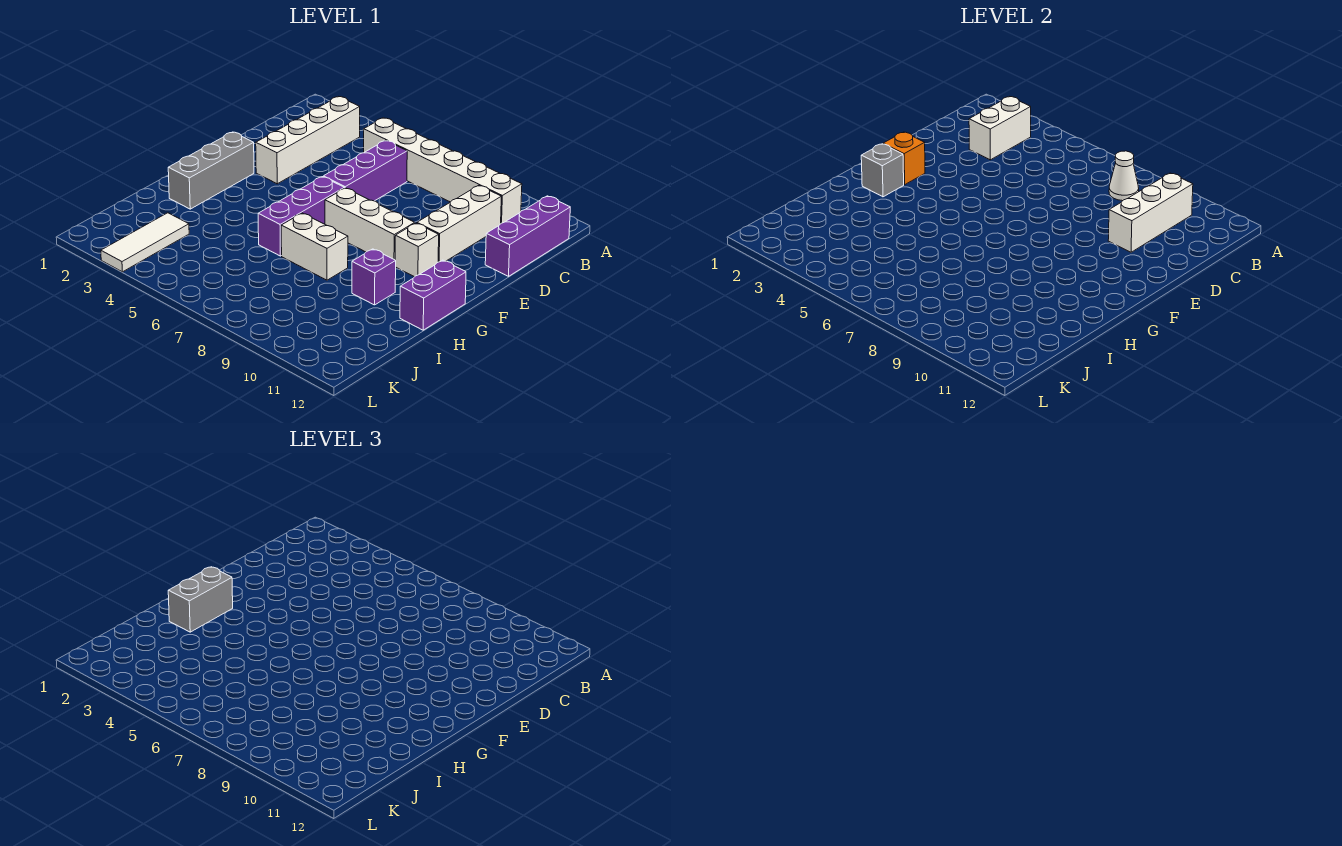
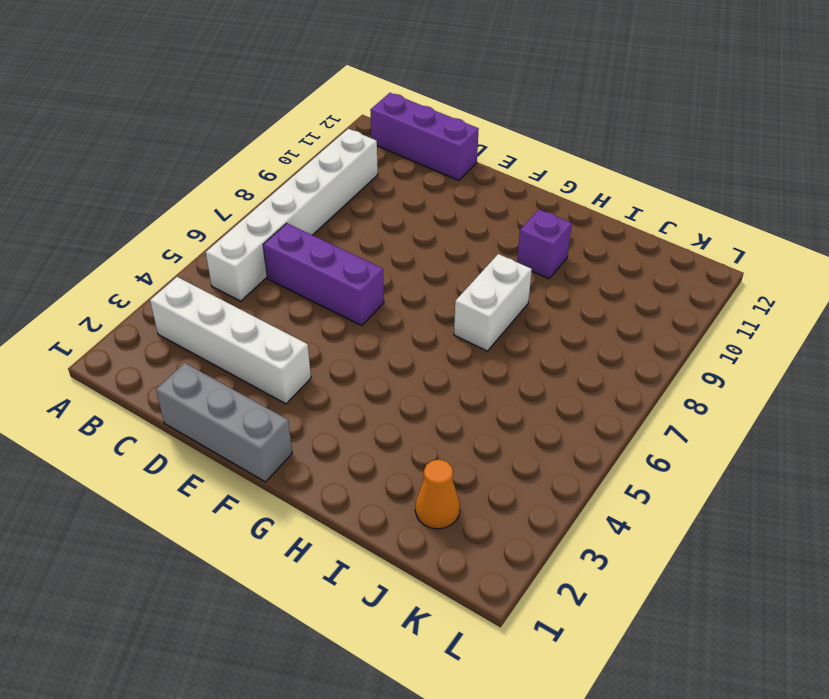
grey 1x3 brick [156,363,292,482] -> grey 1x3 brick moved to [168,132,254,209]
orange 1x1 cone [415,460,460,529] -> none
none -> white 1x3 brick [417,185,501,262]
none -> purple 1x3 brick [258,177,344,256]
none -> white 1x3 brick [325,188,415,260]

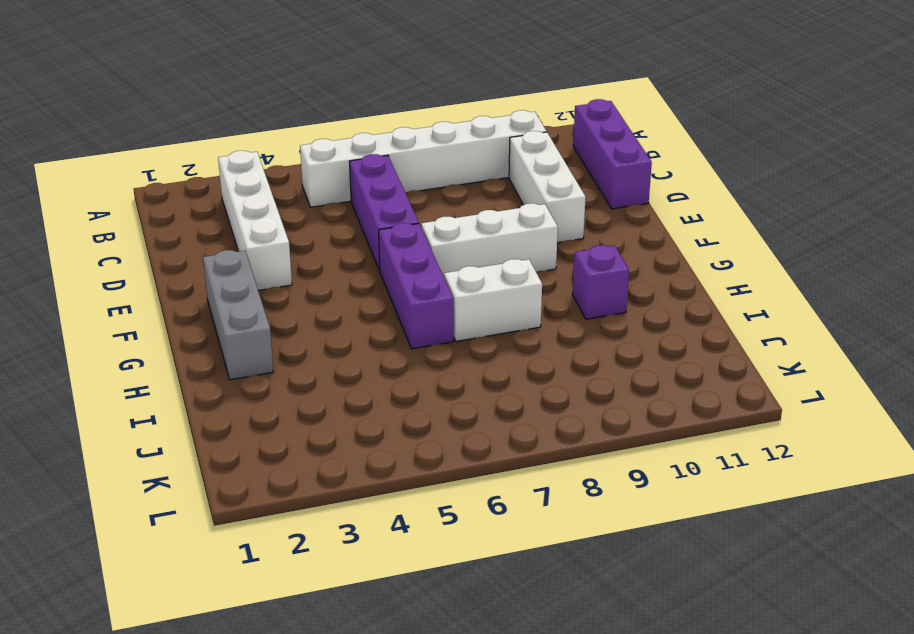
none -> white 1x1 brick [395,223,439,277]
none -> purple 1x2 brick [400,260,466,330]
none -> white 1x3 tile [101,213,189,272]

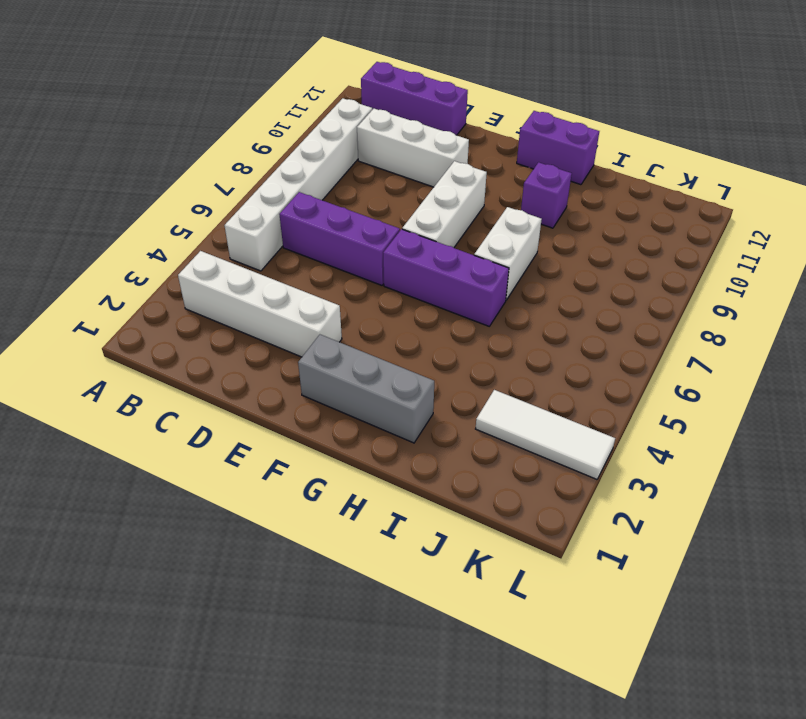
none -> white 1x1 brick [395,223,439,277]
none -> white 1x2 brick [969,97,1031,160]
none -> white 1x1 cone [1109,151,1139,201]

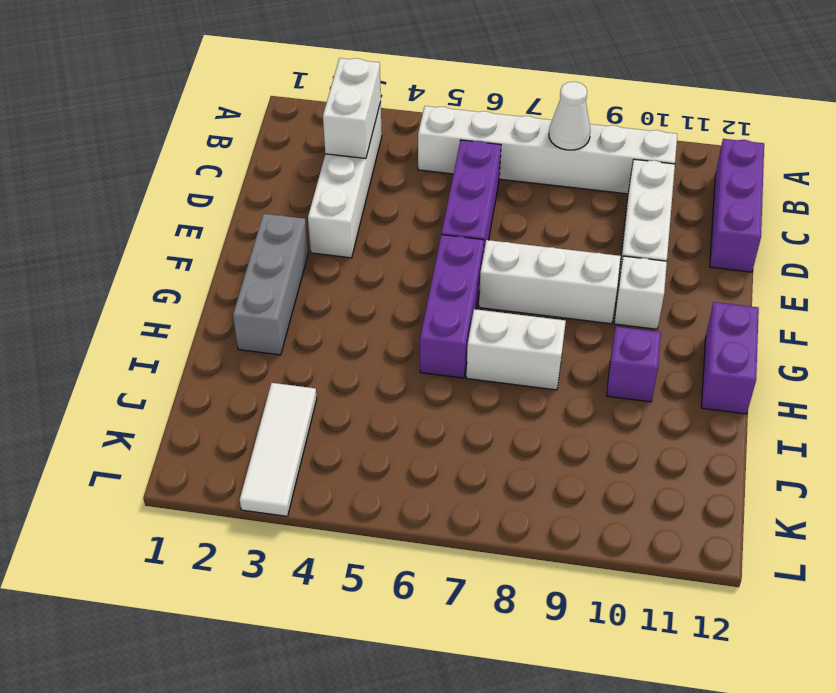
none -> white 1x3 brick [1108,173,1193,252]
none -> orange 1x1 brick [883,132,925,185]
none -> grey 1x1 brick [861,144,904,197]

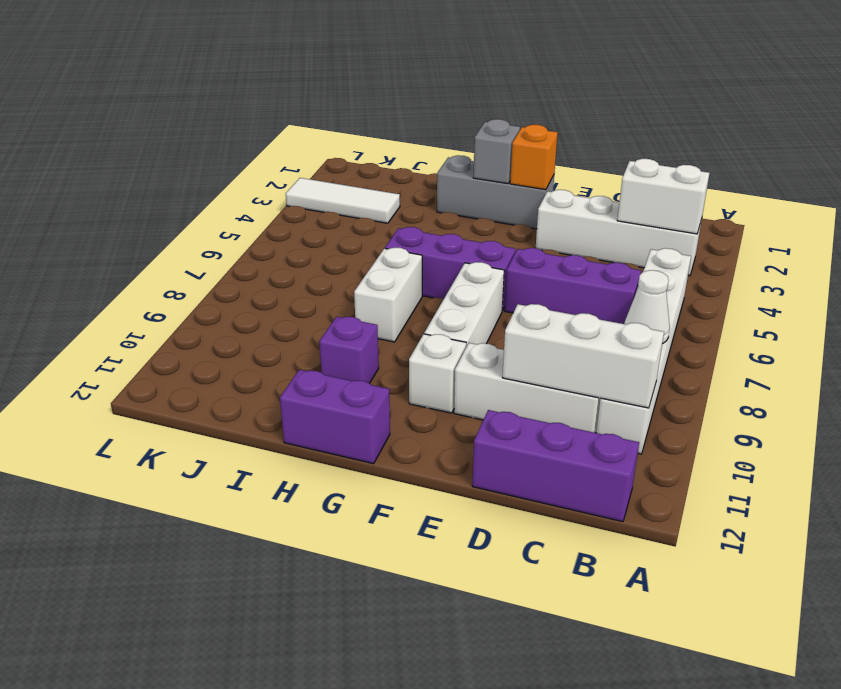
none -> grey 1x2 brick [168,567,233,632]

